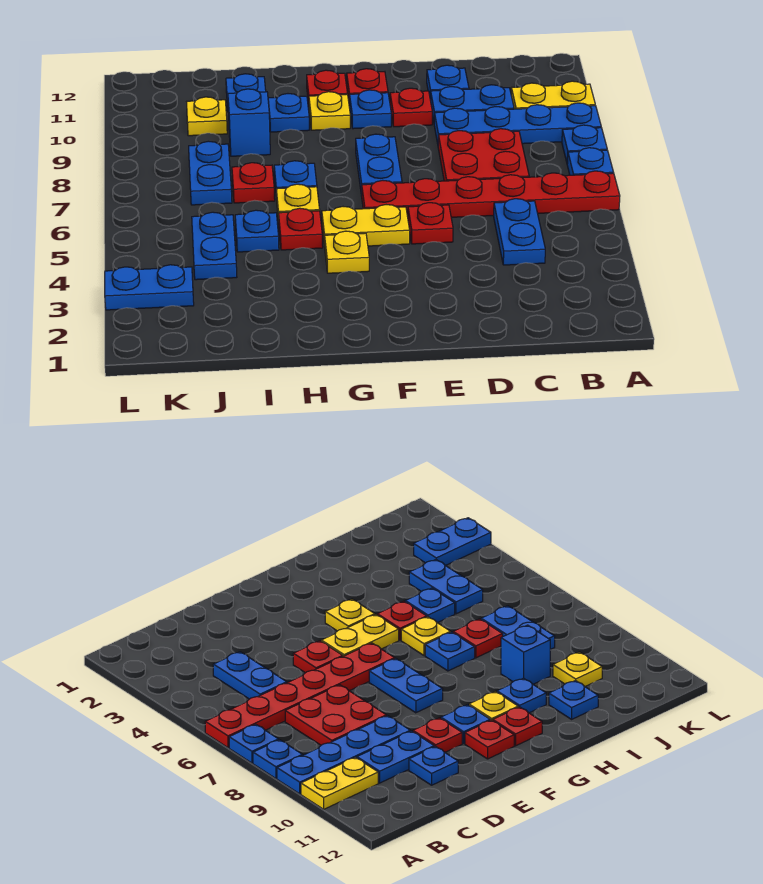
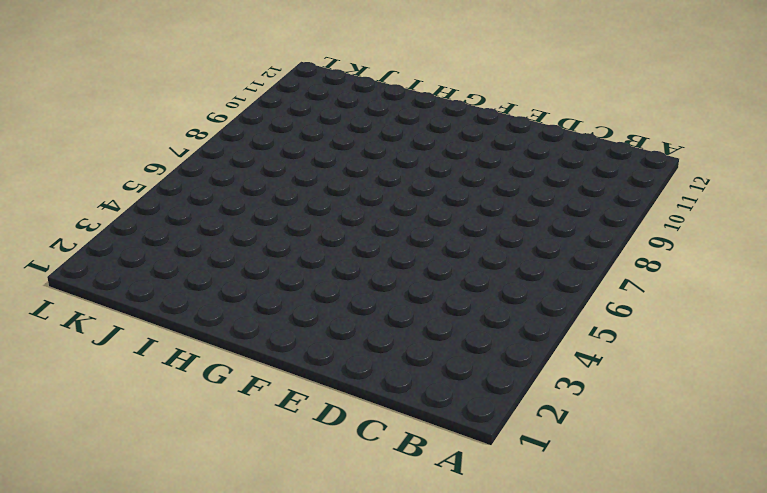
none -> red 1x6 plate [362,171,620,217]
none -> blue 1x1 plate [567,148,614,175]
none -> blue 1x1 plate [562,125,607,163]
none -> blue 1x4 plate [434,103,601,144]

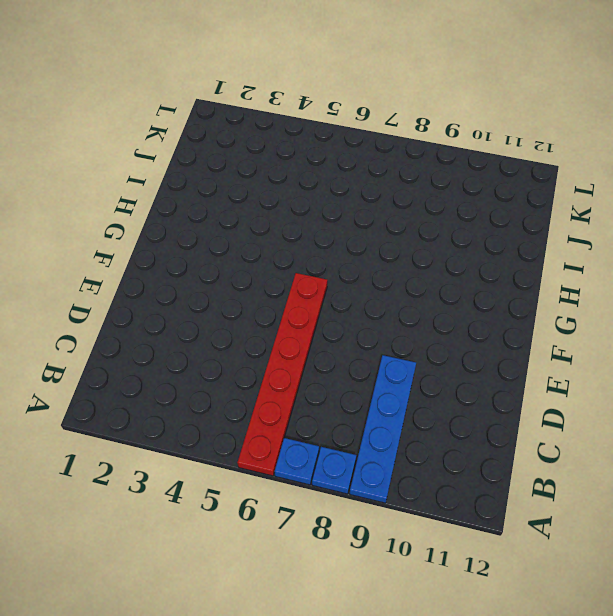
none -> yellow 1x2 plate [511,81,595,109]
none -> blue 1x2 plate [494,199,545,265]
none -> red 2x2 plate [438,129,529,181]
none -> blue 1x2 plate [431,85,514,121]

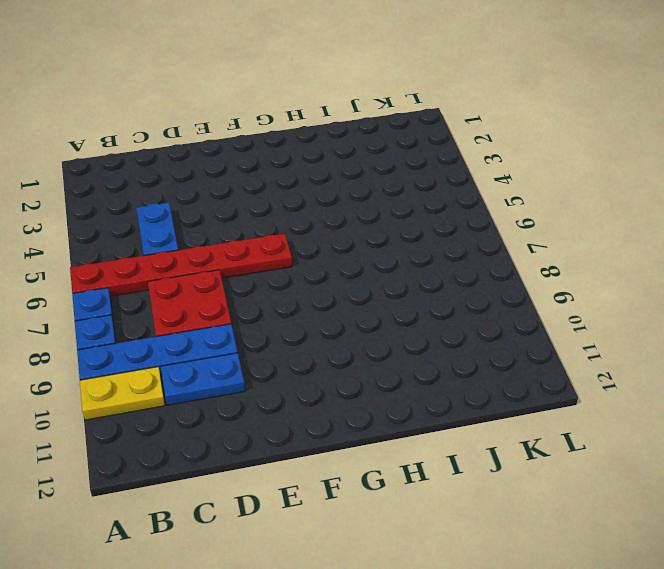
none -> blue 1x1 plate [427,65,469,101]
none -> red 1x1 plate [408,203,453,244]
none -> red 1x1 plate [390,88,432,127]
none -> yellow 1x2 plate [322,205,410,247]

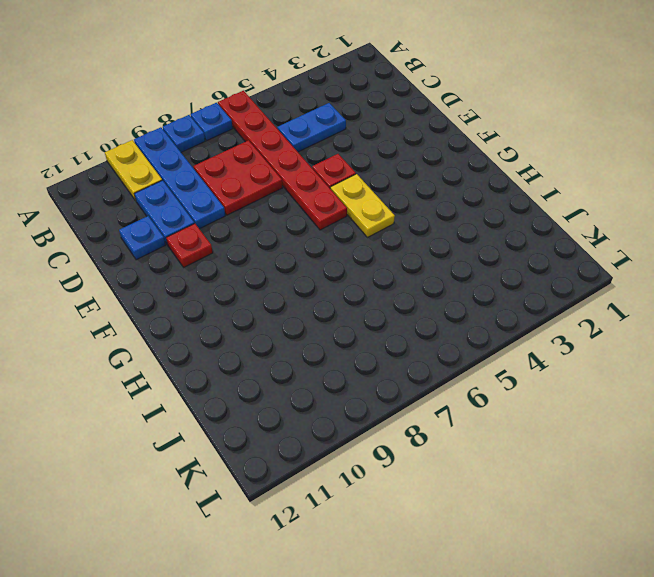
none -> blue 1x2 plate [356,134,402,196]
none -> blue 1x1 plate [349,90,391,129]
none -> red 1x1 plate [347,69,388,106]
none -> yellow 1x1 plate [325,231,369,273]

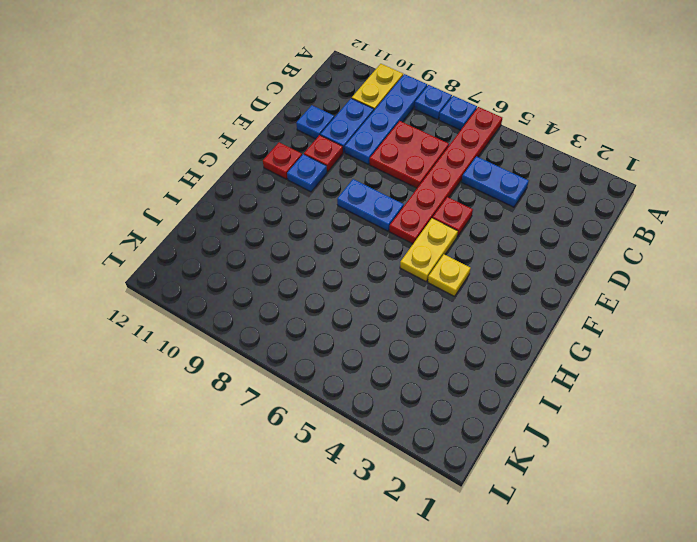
none -> yellow 1x1 plate [309,92,350,130]
none -> red 1x1 plate [307,70,347,104]
none -> red 1x1 plate [279,208,323,250]
none -> yellow 1x1 plate [276,184,320,222]

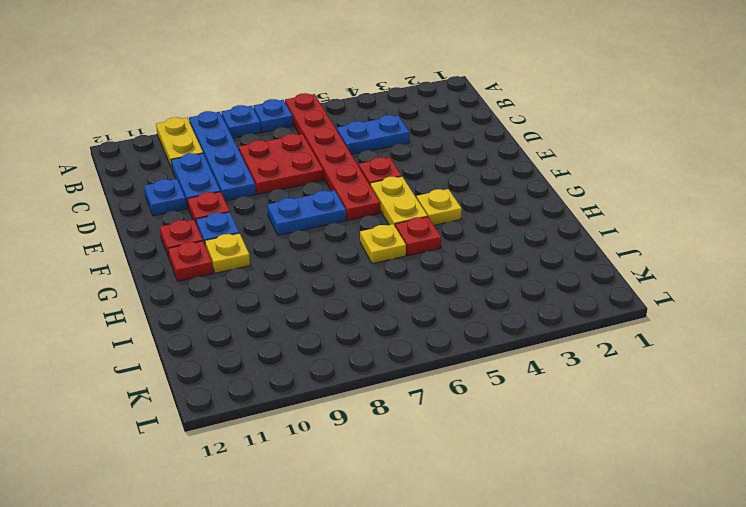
none -> blue 1x1 plate [274,161,317,200]
none -> blue 1x1 plate [268,94,309,132]
none -> blue 1x1 plate [235,210,279,252]
none -> red 1x1 plate [232,163,275,203]

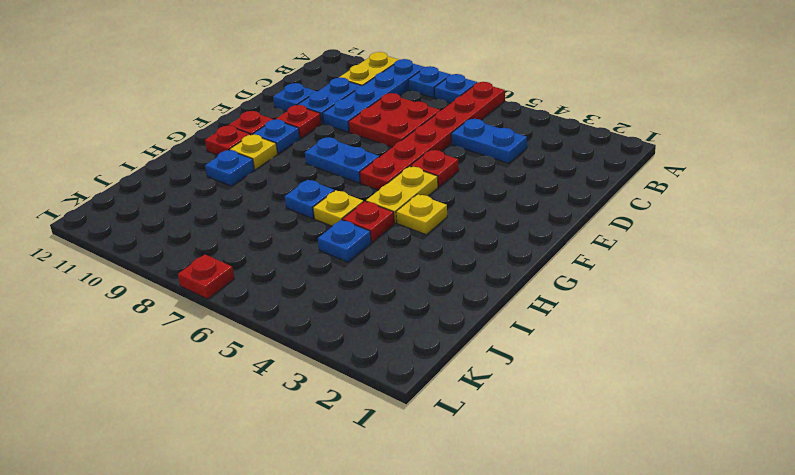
red 1x1 plate [178,254,234,299] -> red 1x1 plate moved to [232,163,275,203]
none -> blue 1x1 brick [228,89,270,156]
none -> blue 1x1 plate [226,74,266,107]
none -> blue 1x2 plate [192,212,237,280]
none -> blue 1x2 plate [189,141,232,205]

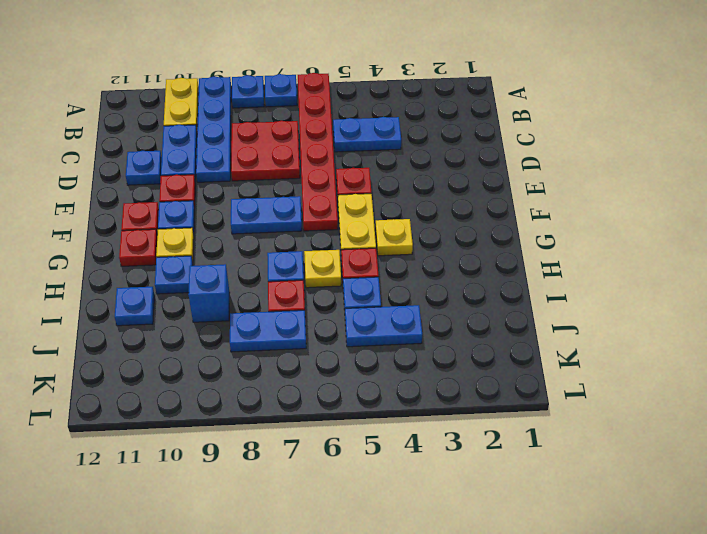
none -> yellow 1x1 plate [187,97,227,136]
none -> blue 1x2 plate [105,265,194,310]

